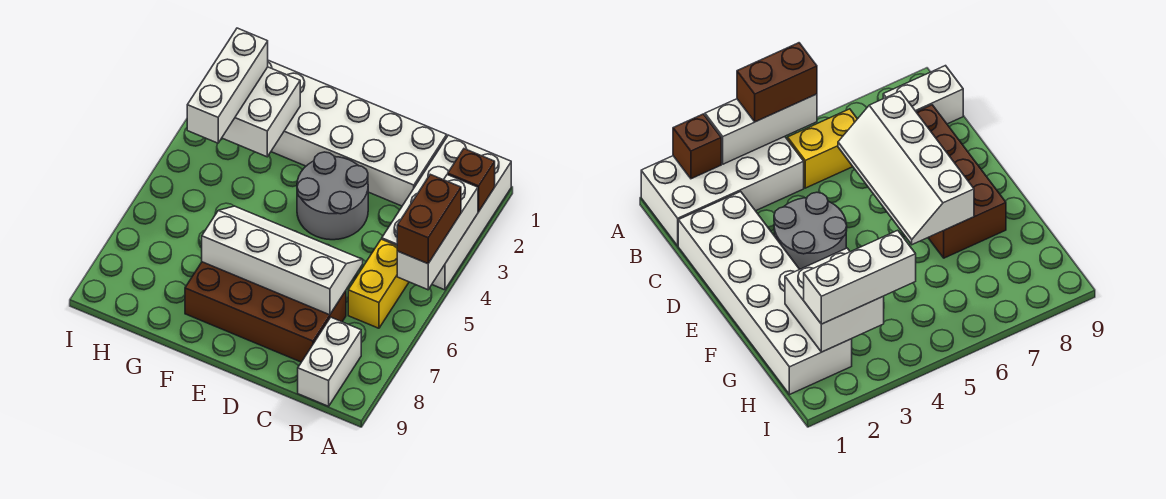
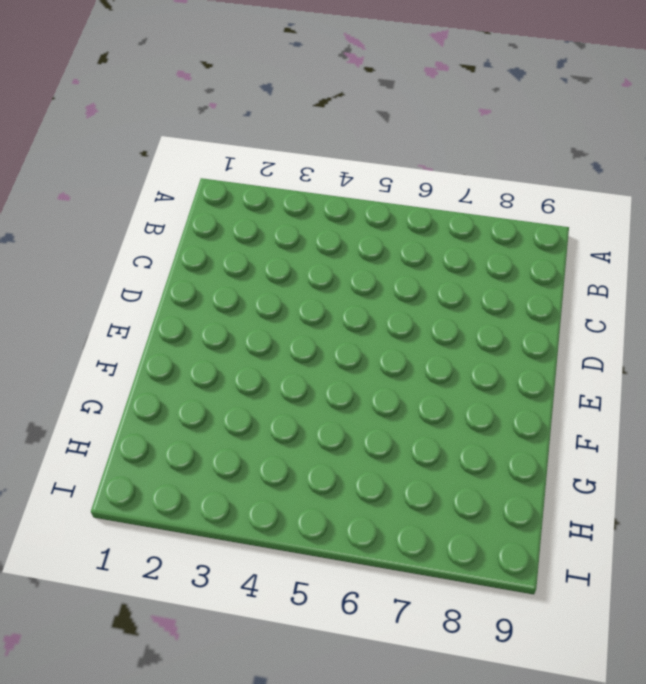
none -> white 2x4 brick [382,135,511,290]
none -> yellow 1x2 brick [348,239,409,328]
none -> white 1x2 brick [298,317,361,406]

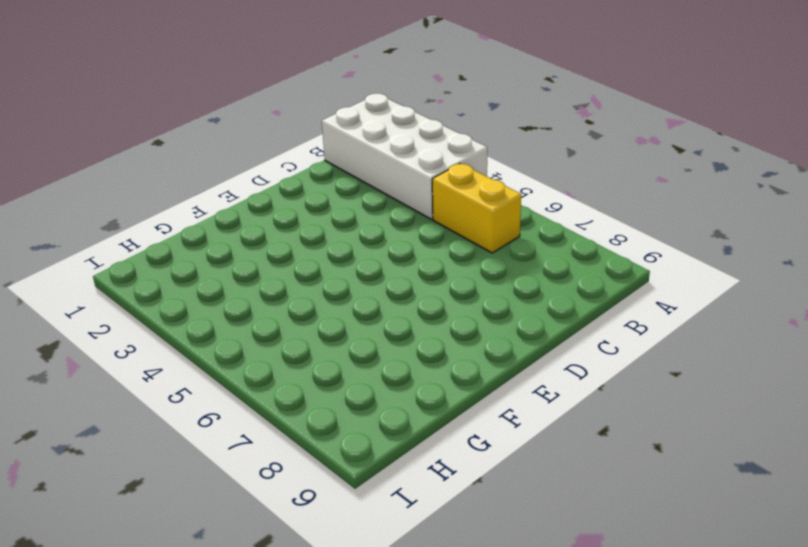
none -> white 1x2 brick [298,317,361,406]
none -> white 2x6 brick [268,60,447,206]
none -> brown 2x4 brick [185,262,346,362]

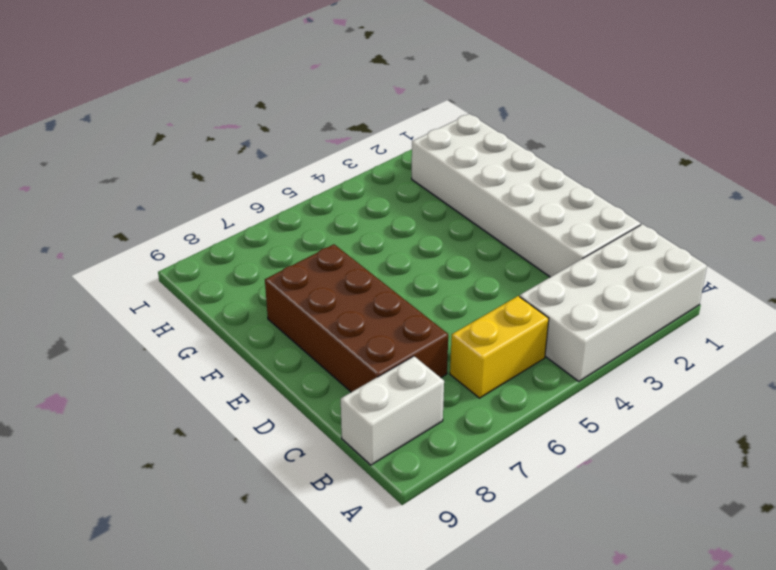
none -> grey 2x2 round brick [297,152,368,240]
none -> brown 1x1 brick [448,149,495,212]
none -> white 1x3 brick [397,175,478,290]

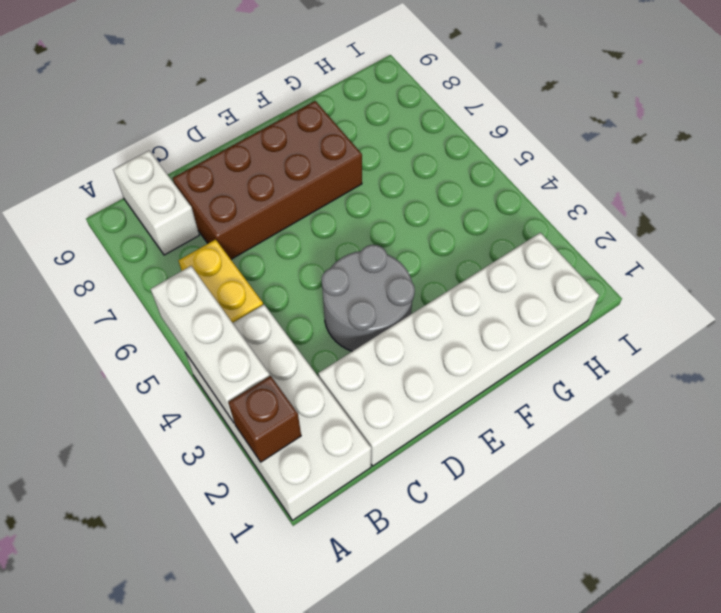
none -> white 2x4 slope [202,206,363,315]
none -> white 2x2 brick [222,67,300,157]
none -> brown 1x2 brick [397,174,461,264]

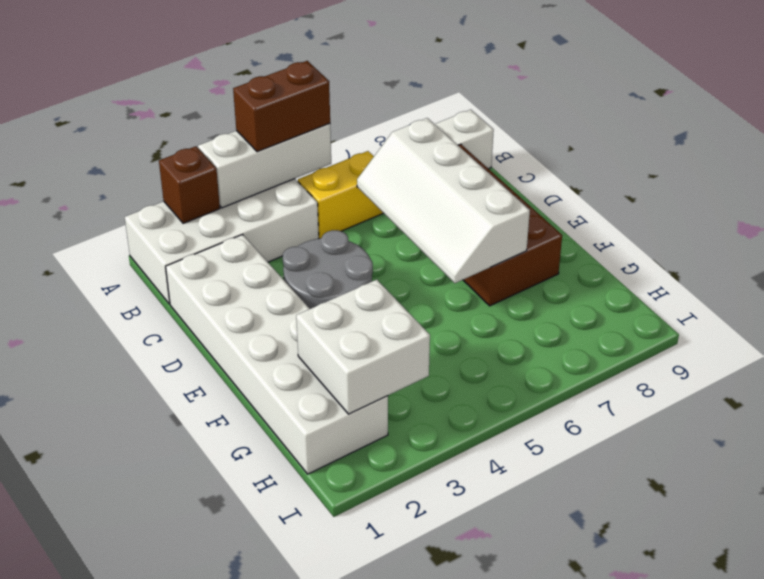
none -> white 1x3 brick [187,28,268,143]

